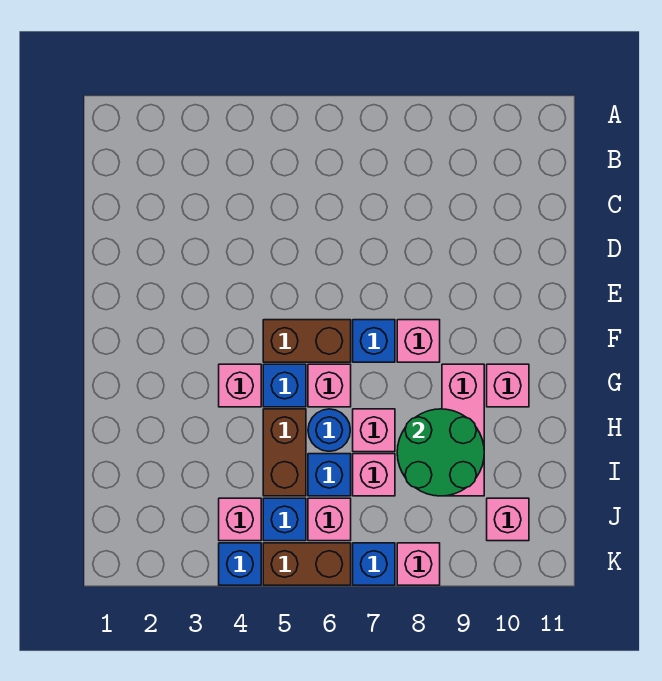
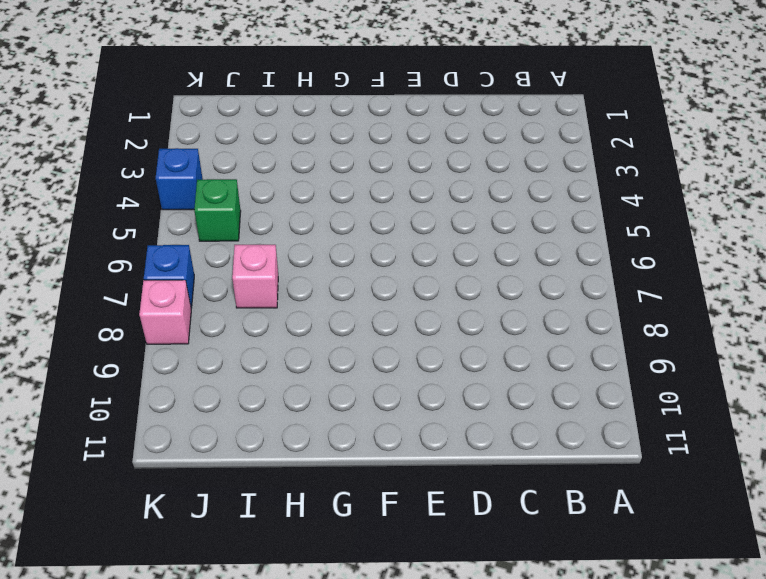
green 1x1 brick [194,179,241,241] -> blue 1x1 brick [263,498,306,541]
none -> brown 1x2 brick [263,320,351,362]
none -> blue 1x1 brick [353,320,395,362]
none -> pink 1x1 brick [397,320,440,362]

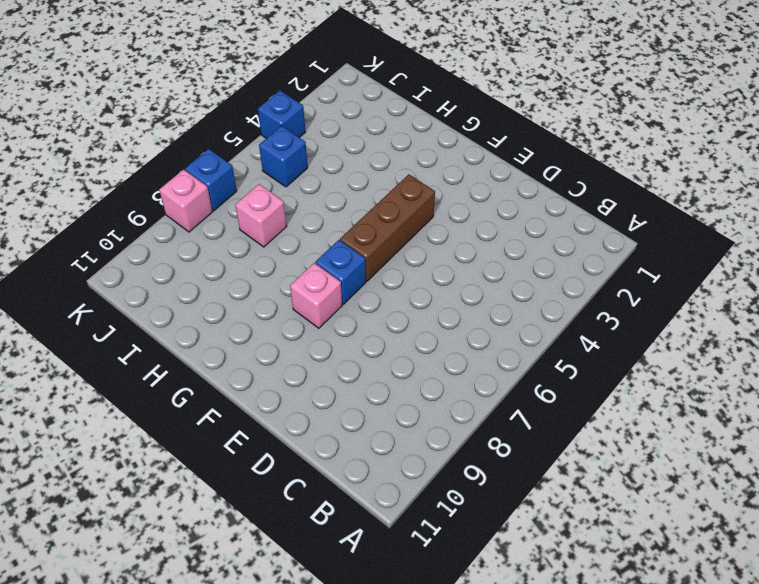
brown 1x3 brick [340,175,435,281] -> brown 1x2 brick [263,320,351,362]
none -> pink 1x1 brick [219,364,261,407]
none -> blue 1x1 brick [263,364,306,407]
none -> pink 1x1 brick [308,364,351,407]

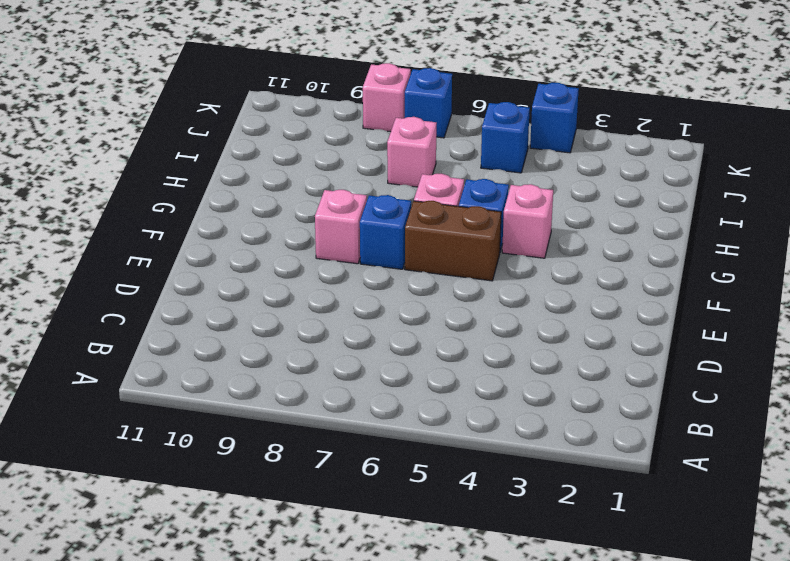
none -> pink 1x3 brick [442,364,484,496]
none -> pink 1x1 brick [487,364,529,407]
none -> brown 1x2 brick [263,409,306,496]

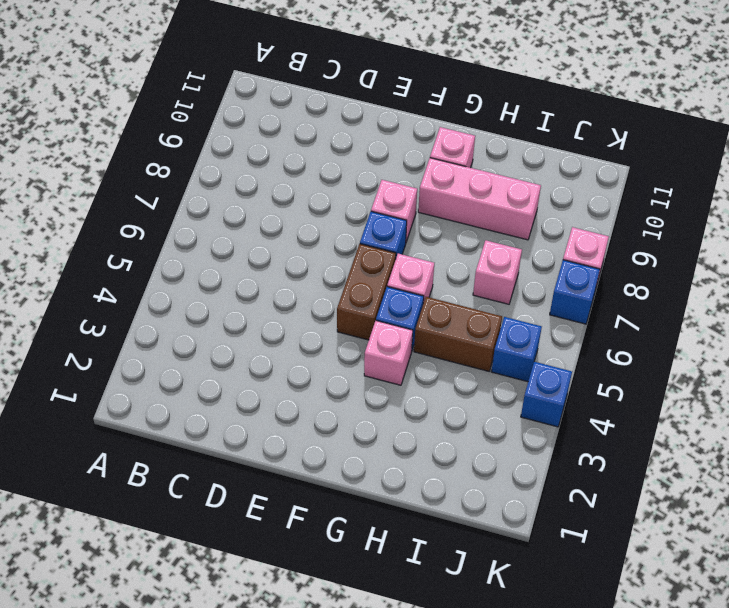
none -> blue 1x1 round brick [308,409,350,451]
none -> pink 1x1 brick [353,409,395,452]
none -> blue 1x1 brick [308,454,351,496]

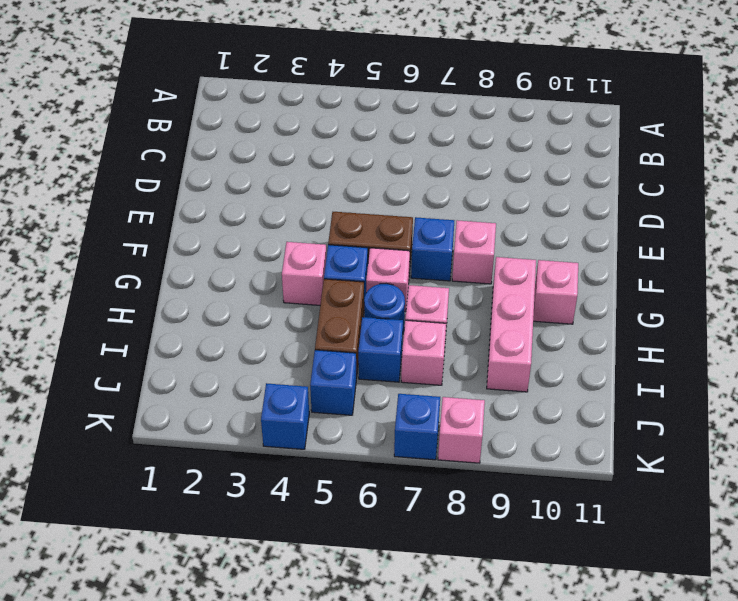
none -> pink 1x1 brick [219,498,261,541]
none -> pink 1x1 brick [308,498,351,541]
none -> pink 1x1 brick [487,498,529,541]

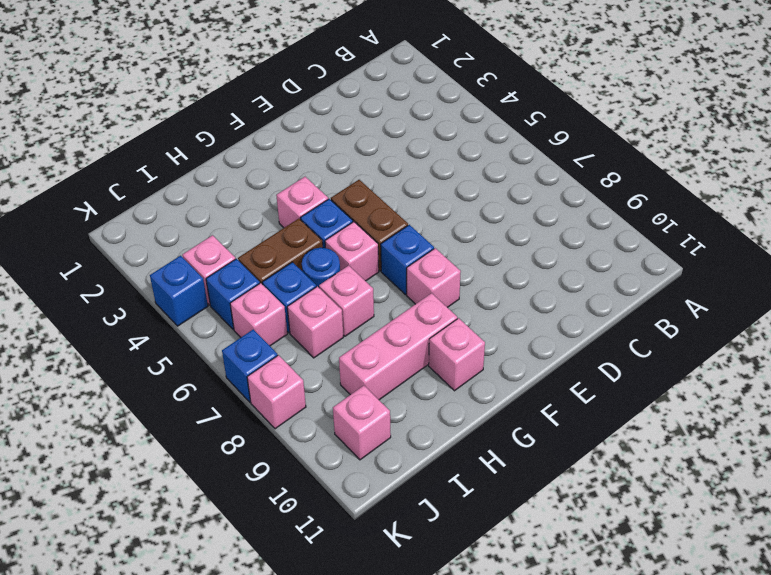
none -> brown 1x2 brick [263,543,351,585]
none -> green 2x2 round brick [397,409,484,496]

